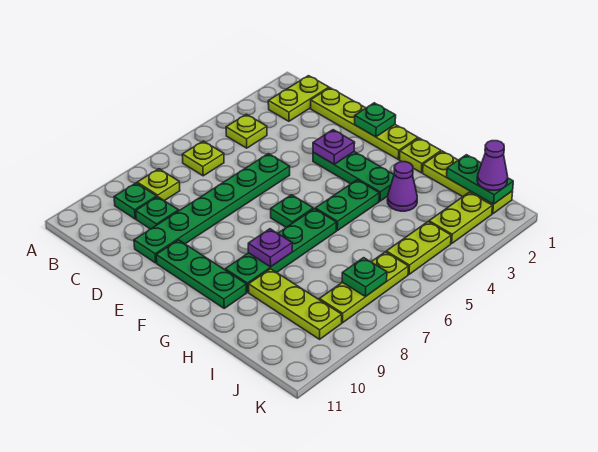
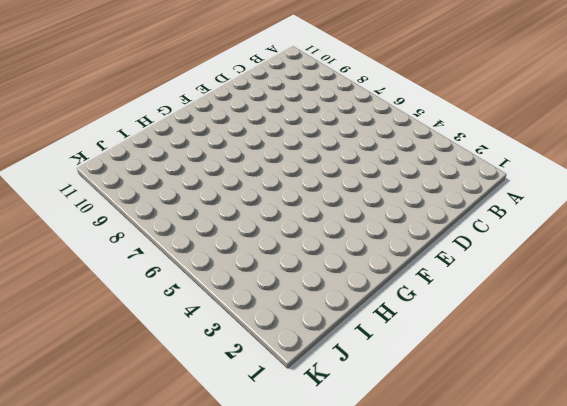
none -> lime 1x2 plate [268,76,329,121]
none -> lime 1x1 plate [226,114,267,148]
none -> lime 1x1 plate [182,141,224,176]

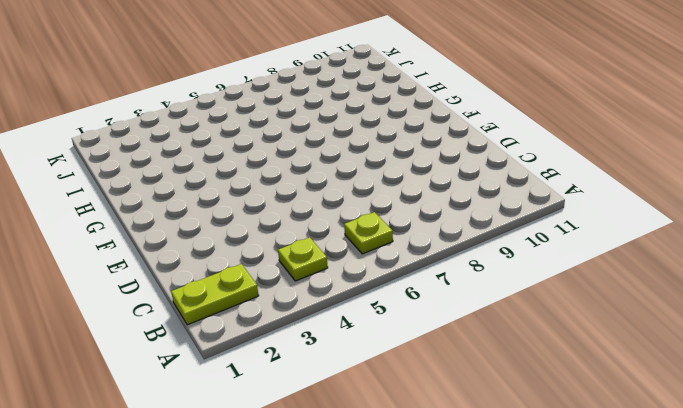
none -> lime 1x1 plate [137,169,180,201]
none -> green 1x1 plate [114,183,157,219]
none -> lime 1x4 plate [311,88,418,159]

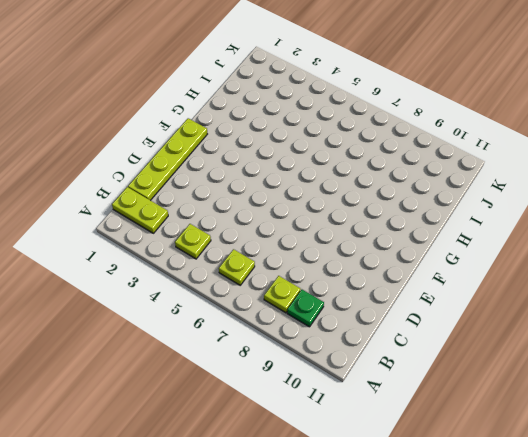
none -> green 1x1 plate [136,197,179,229]
none -> green 1x6 plate [134,154,290,263]
none -> green 1x3 plate [313,152,394,201]

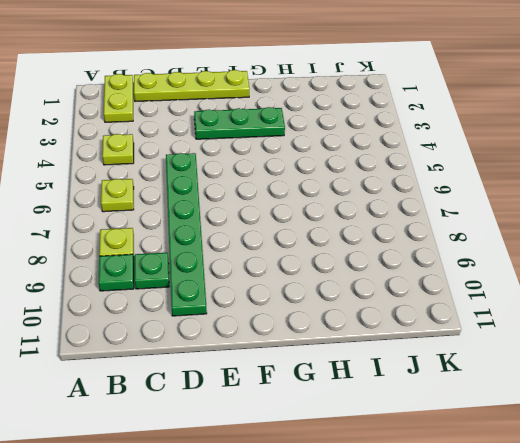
none -> green 1x3 plate [156,240,247,308]
none -> green 1x1 plate [271,195,313,227]
none -> lime 1x1 plate [400,138,441,173]

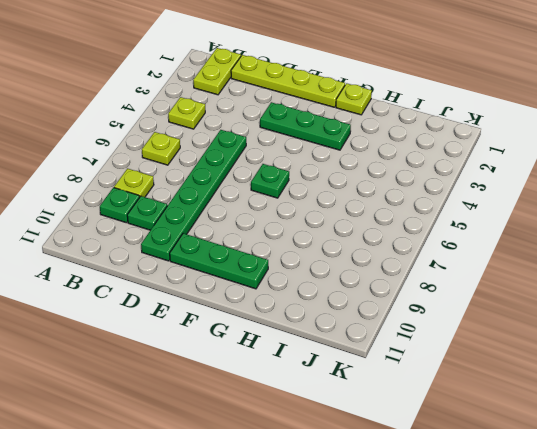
none -> green 1x2 plate [315,180,379,231]
none -> green 1x4 plate [225,209,337,292]
none -> lime 1x3 plate [423,151,513,214]

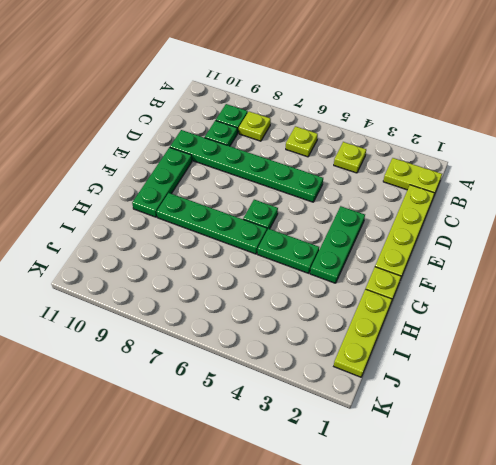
none -> purple 1x1 cone [387,162,417,211]
none -> lime 1x3 plate [249,269,342,339]
none -> lime 1x2 plate [429,192,492,244]

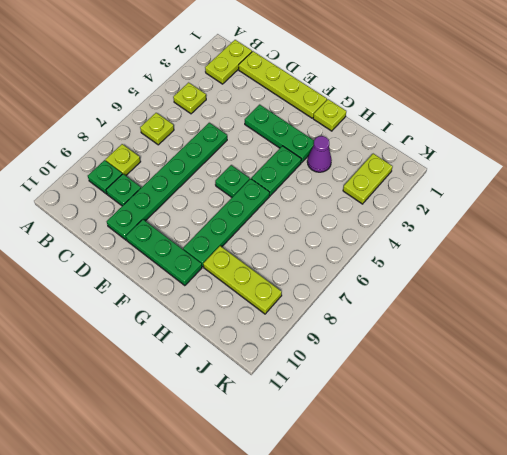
none -> lime 1x3 plate [423,151,513,214]
none -> lime 1x2 plate [386,222,451,274]
none -> lime 1x3 plate [319,252,409,323]

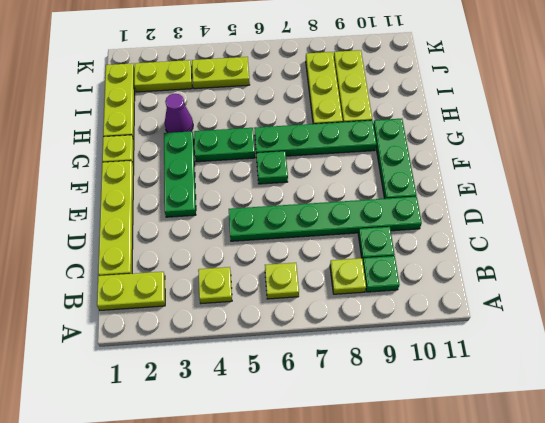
lime 1x3 plate [306,52,343,124] -> lime 1x3 plate turned to [319,252,409,323]
none -> green 1x1 plate [355,103,396,137]
none -> purple 1x1 plate [313,130,355,164]
none -> purple 1x1 plate [248,229,292,267]

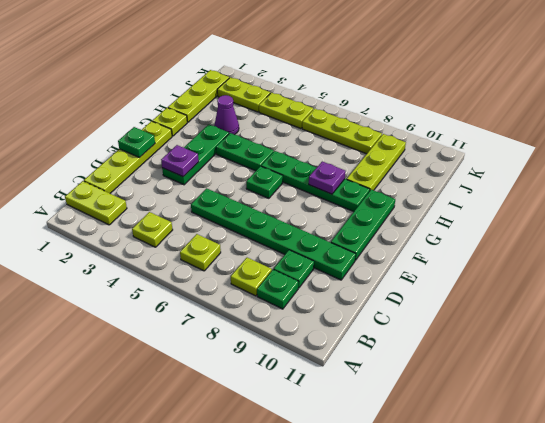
none -> green 1x2 plate [447,155,513,204]
none -> green 1x1 plate [342,258,387,297]
none -> purple 1x1 cone [477,141,508,190]

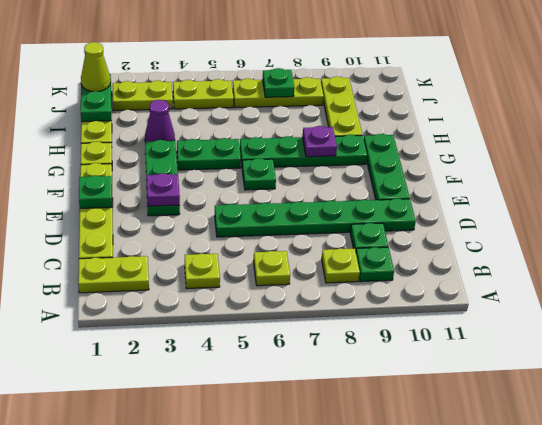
lime 1x1 cone [81,42,111,92] -> purple 1x1 cone [477,141,508,190]

